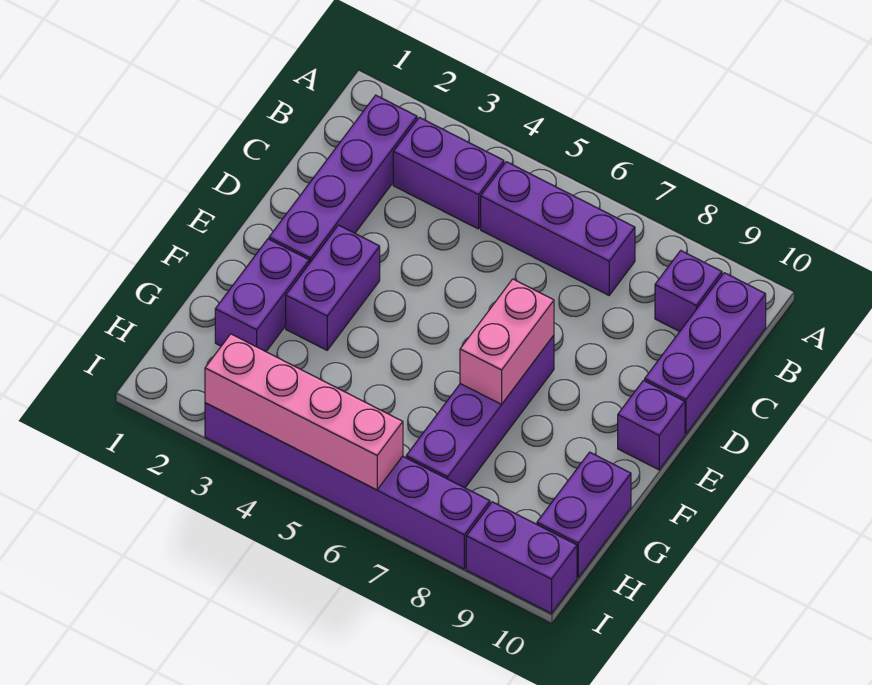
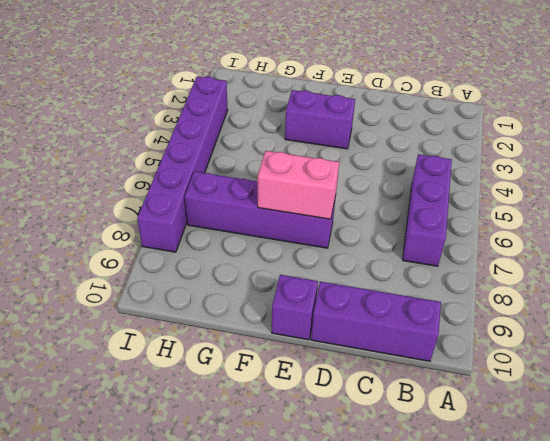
none -> purple 1x4 brick [269,95,417,263]
none -> purple 1x2 brick [393,117,504,229]
none -> purple 1x1 brick [655,251,722,332]

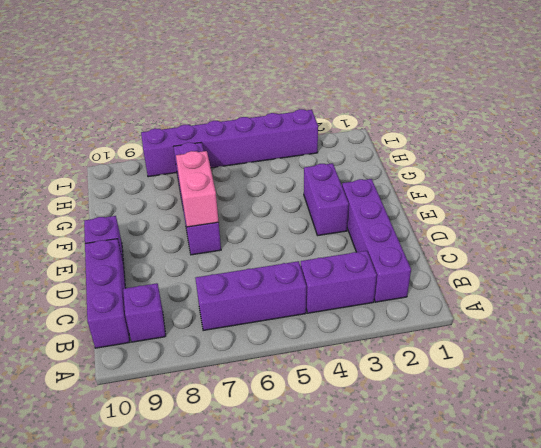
none -> purple 1x2 brick [215,239,309,352]
none -> purple 1x2 brick [537,452,631,577]
none -> purple 1x2 brick [466,502,577,613]

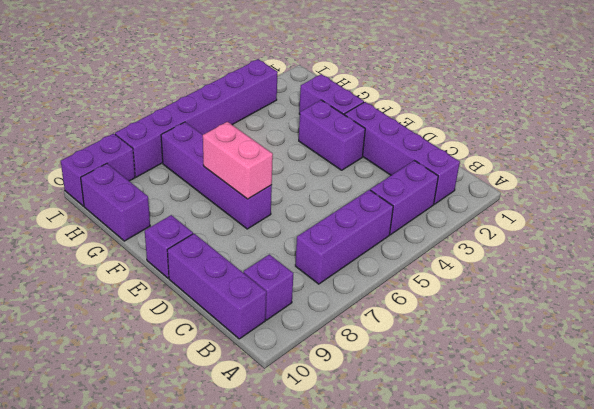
none -> pink 1x4 brick [205,334,403,490]

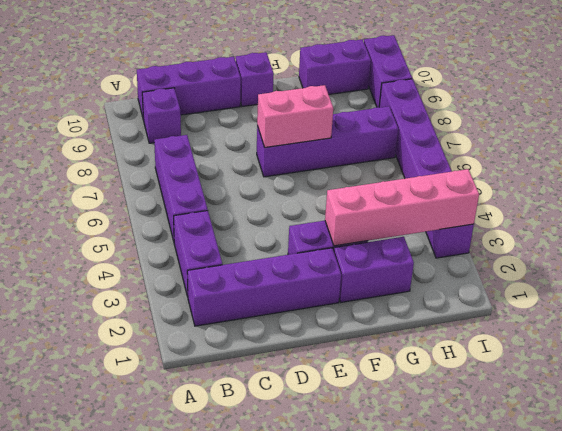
pink 1x4 brick [325,169,479,246] -> pink 1x4 brick turned to [205,334,403,490]

